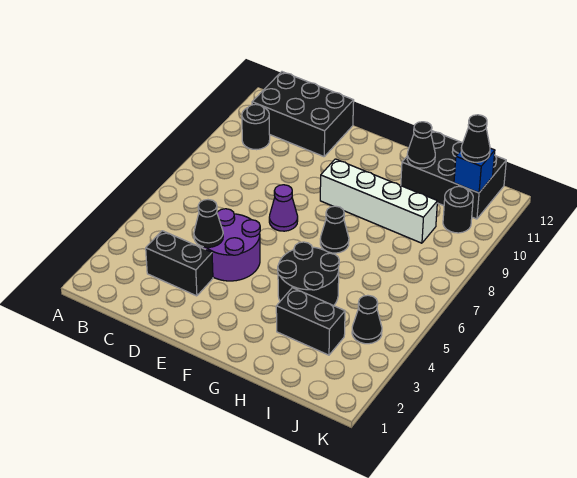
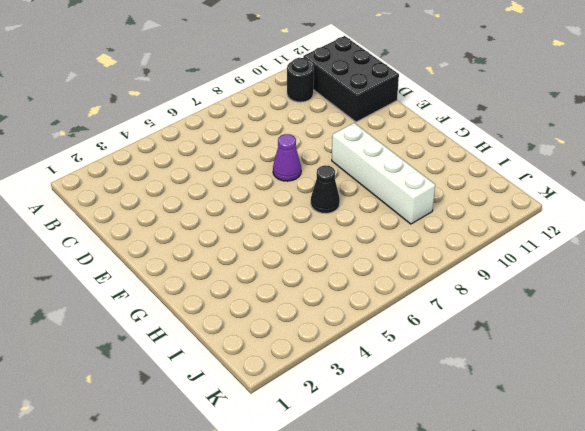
none -> black 1x2 brick [146,231,213,296]
none -> purple 2x2 round brick [200,209,260,281]
none -> black 2x2 round brick [278,242,339,306]

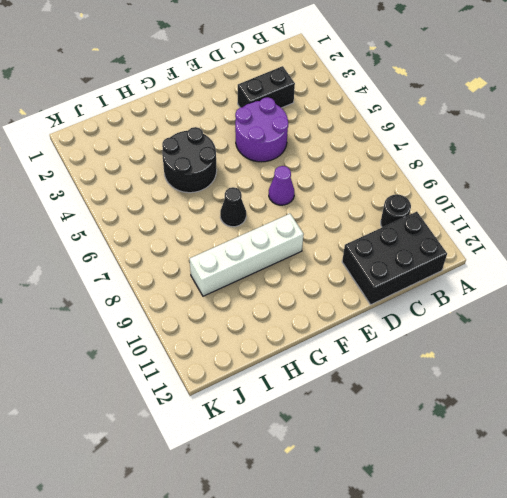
none -> black 1x2 brick [276,288,345,355]
none -> black 2x3 brick [401,131,506,219]
none -> black 1x1 cone [352,295,382,344]

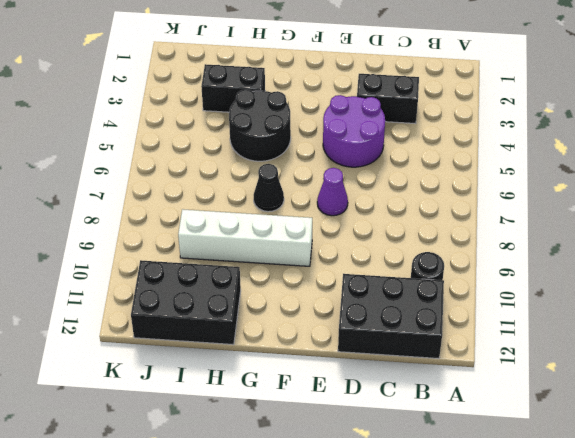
none -> black 1x1 cone [352,295,382,344]
none -> black 1x1 round brick [443,186,473,233]
none -> black 1x1 cone [194,200,223,247]

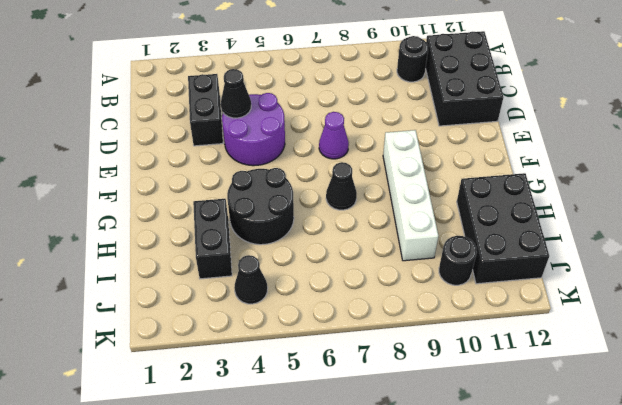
none -> black 1x1 cone [407,122,435,168]
none -> blue 1x1 brick [454,148,495,193]
none -> black 1x1 cone [461,115,490,162]

